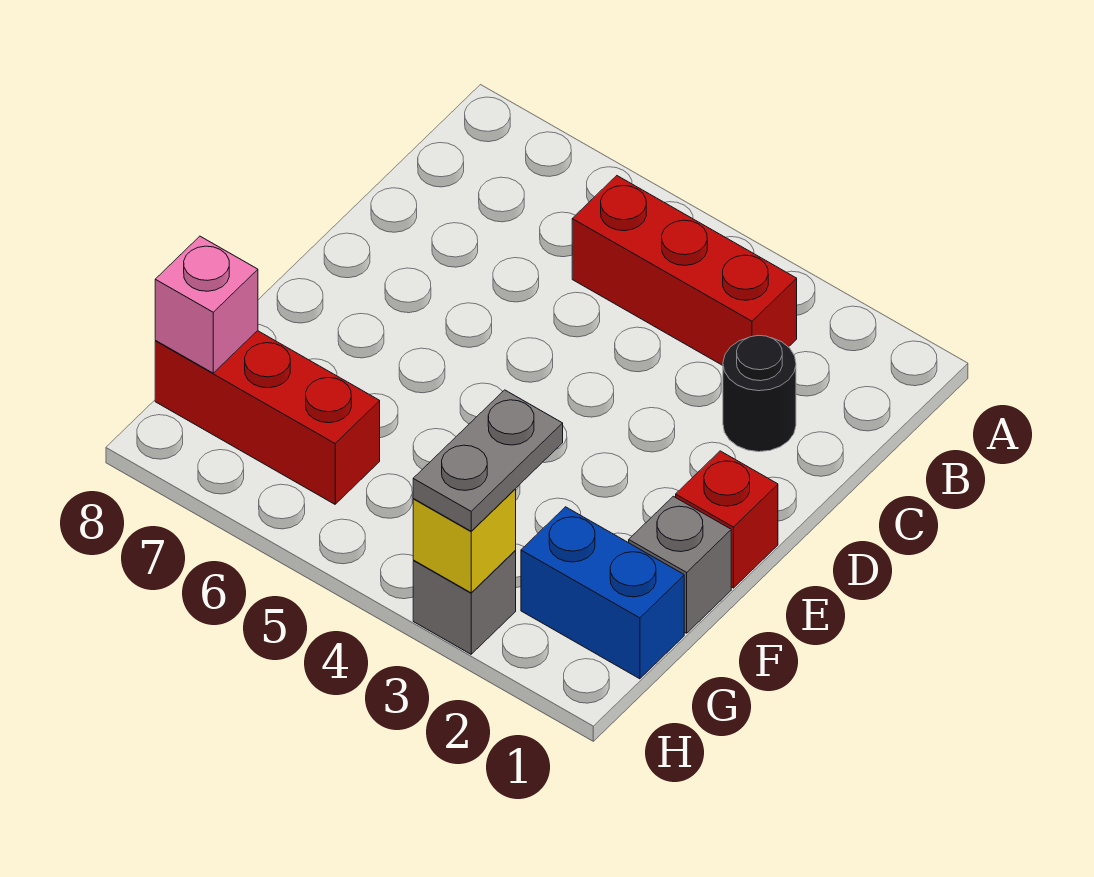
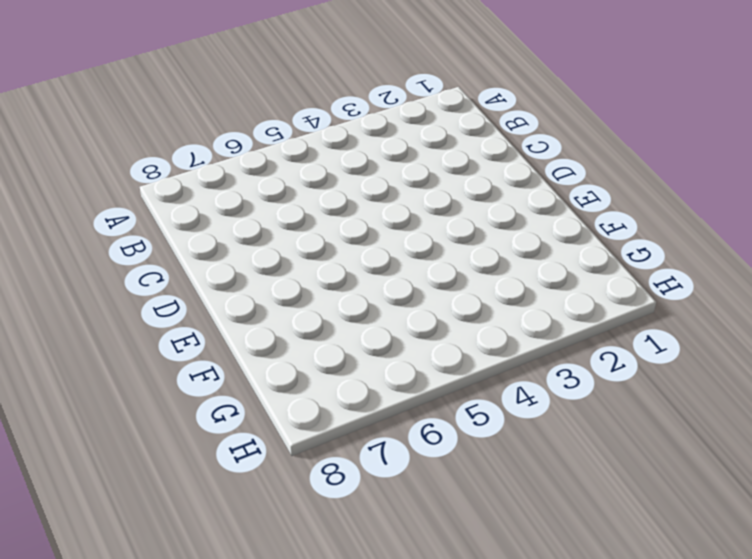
none -> red 1x3 brick [572,176,797,365]
none -> black 1x1 round brick [723,335,796,452]

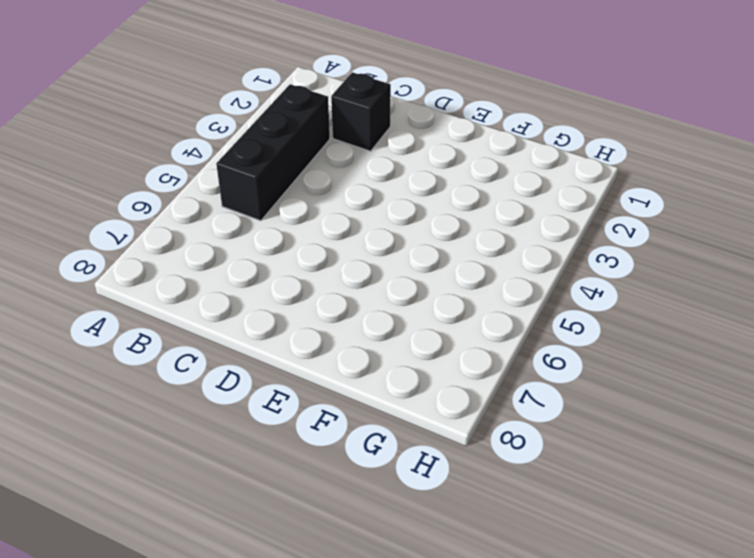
black 1x3 brick [216,84,330,221] -> red 1x3 brick [572,176,797,365]
black 1x1 brick [331,72,391,151] -> black 1x1 round brick [723,335,796,452]
none -> red 1x1 brick [676,451,778,588]
none -> grey 1x1 brick [629,496,731,633]

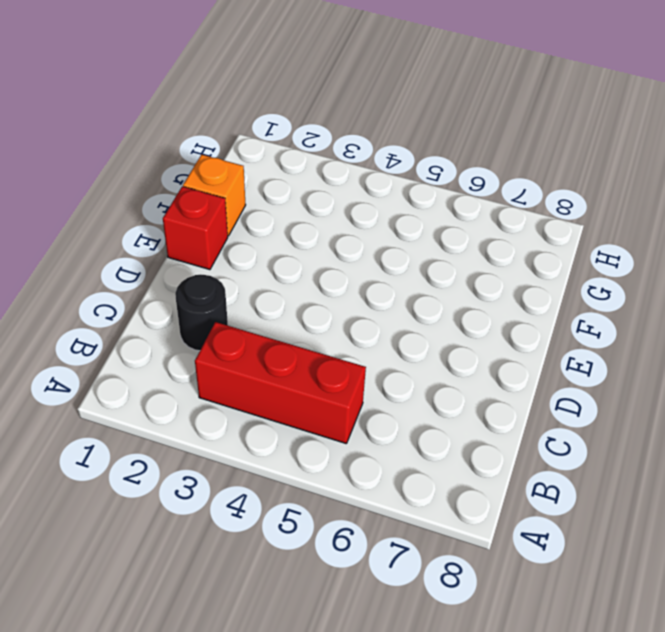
orange 1x1 brick [183,155,246,236] -> grey 1x1 brick [629,496,731,633]
none -> blue 1x2 brick [521,507,684,679]
none -> red 1x3 brick [155,331,380,504]

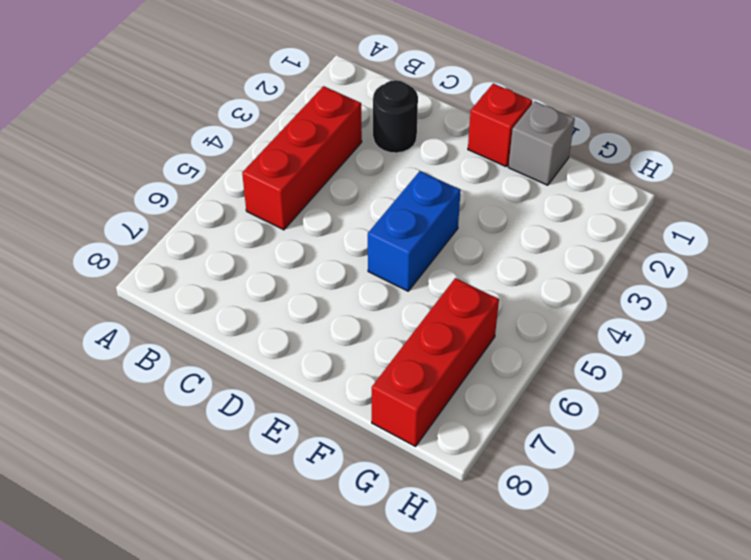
blue 1x2 brick [368,171,461,291] -> blue 1x2 brick moved to [521,507,684,679]
none -> grey 1x1 brick [413,551,516,654]
none -> pink 1x1 brick [155,236,258,373]

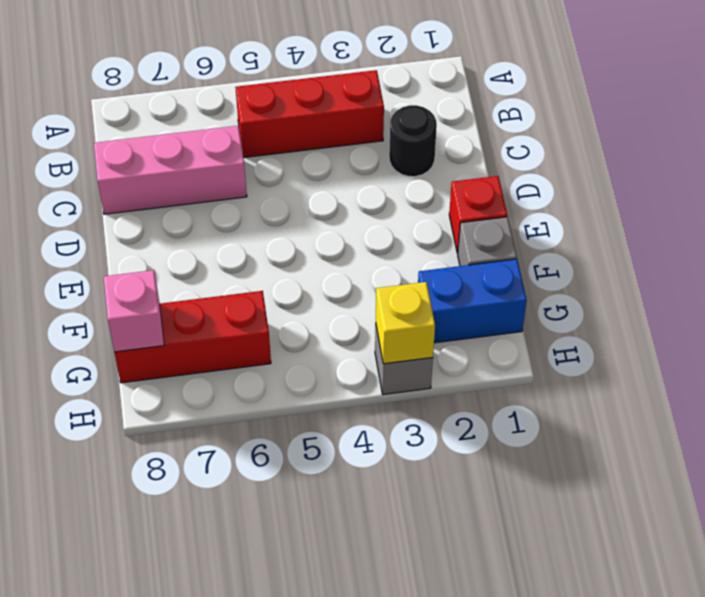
pink 1x3 brick [94,126,247,214] -> none
none -> grey 1x2 plate [413,390,563,531]

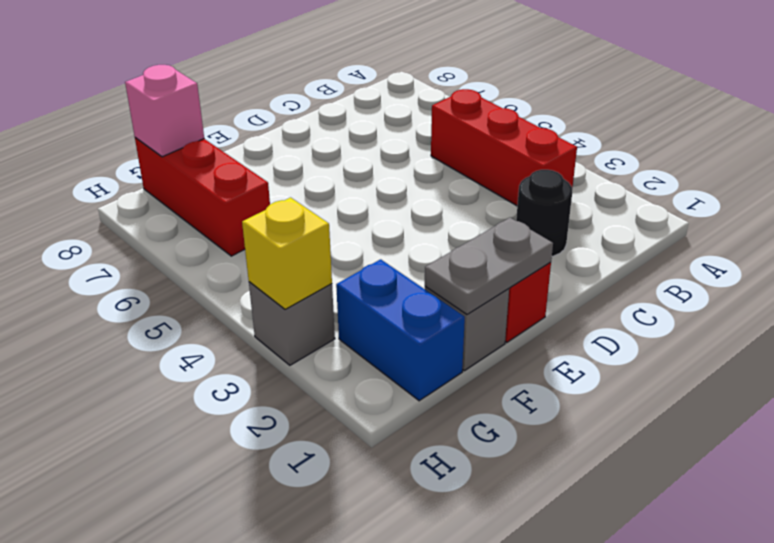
grey 1x2 plate [425,218,553,314] -> grey 1x2 plate moved to [413,390,563,531]

